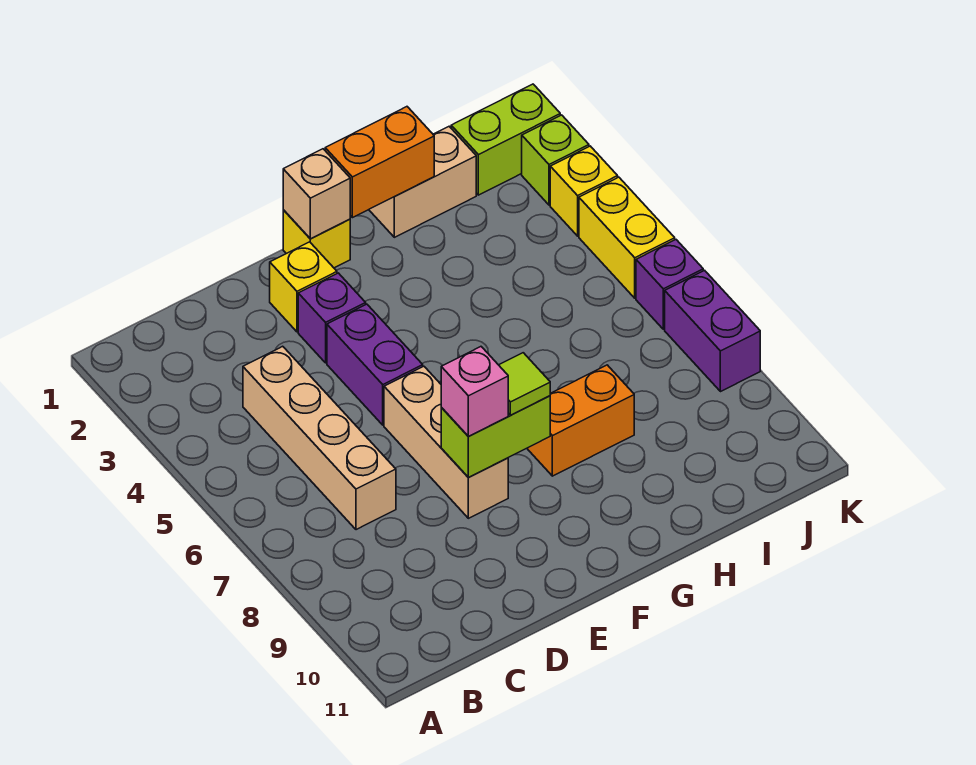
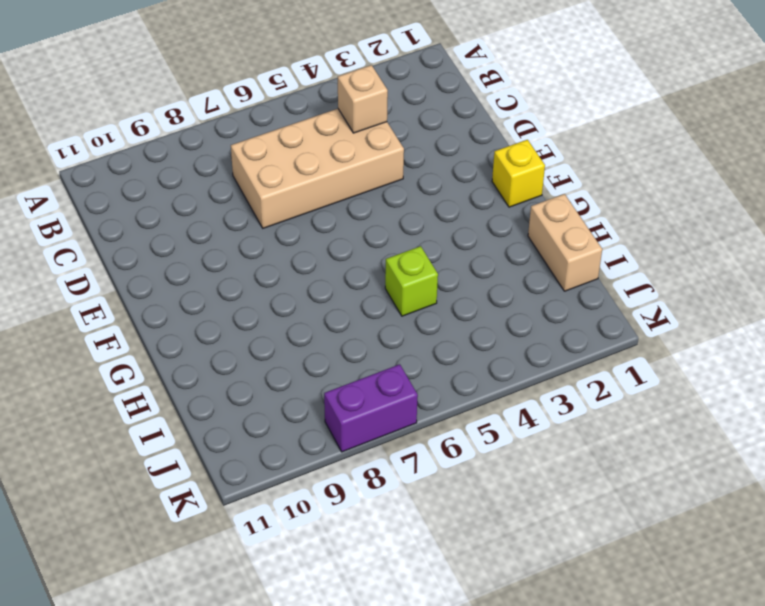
tan 2x4 brick [231,109,404,228] -> tan 1x4 brick [243,346,396,530]
tan 1x1 brick [338,65,388,133] -> tan 1x1 brick moved to [283,149,350,239]
lime 1x1 brick [385,246,438,316] -> lime 1x1 brick moved to [522,115,589,205]
none -> yellow 1x1 brick [270,242,337,332]
none -> purple 1x1 brick [298,273,366,363]
none -> purple 1x2 brick [327,304,423,425]

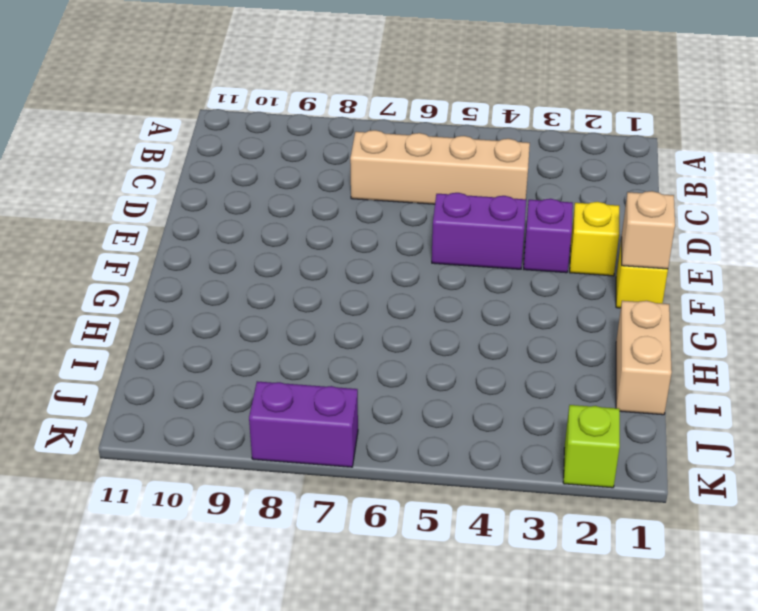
none -> tan 1x3 brick [384,366,508,518]
none -> orange 1x2 brick [527,365,634,476]
none -> lime 1x2 brick [451,84,560,195]

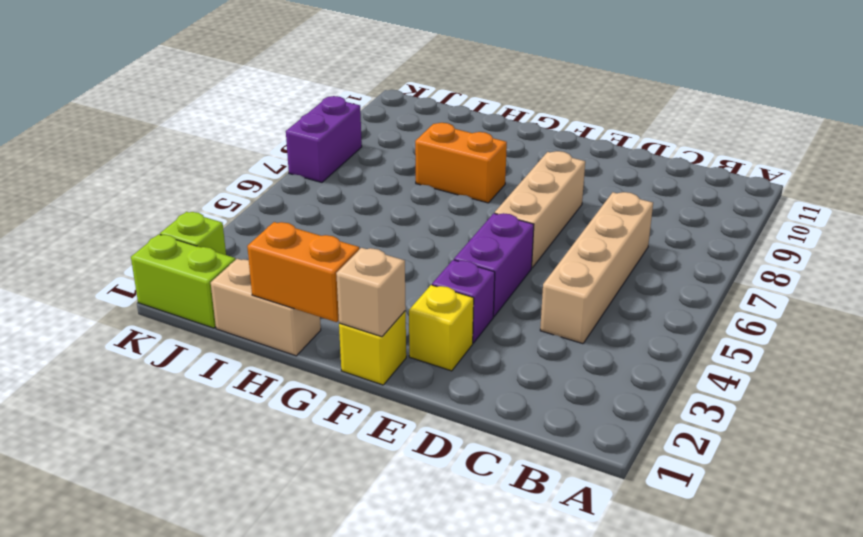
none -> yellow 1x1 brick [550,146,618,236]
none -> yellow 1x2 brick [579,177,675,298]
none -> purple 1x1 brick [636,240,703,329]

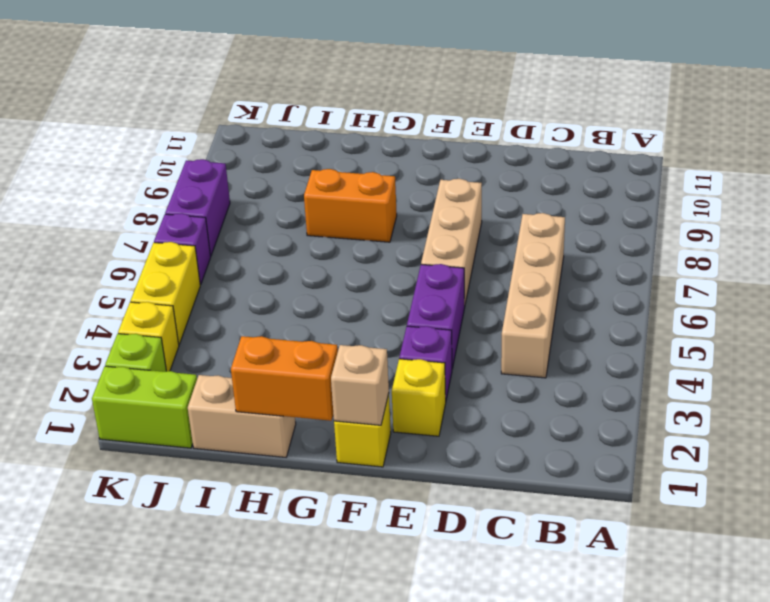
none -> lime 1x2 brick [441,396,550,478]
none -> pink 1x1 brick [441,347,508,437]
none -> lime 1x1 tile [499,353,550,415]

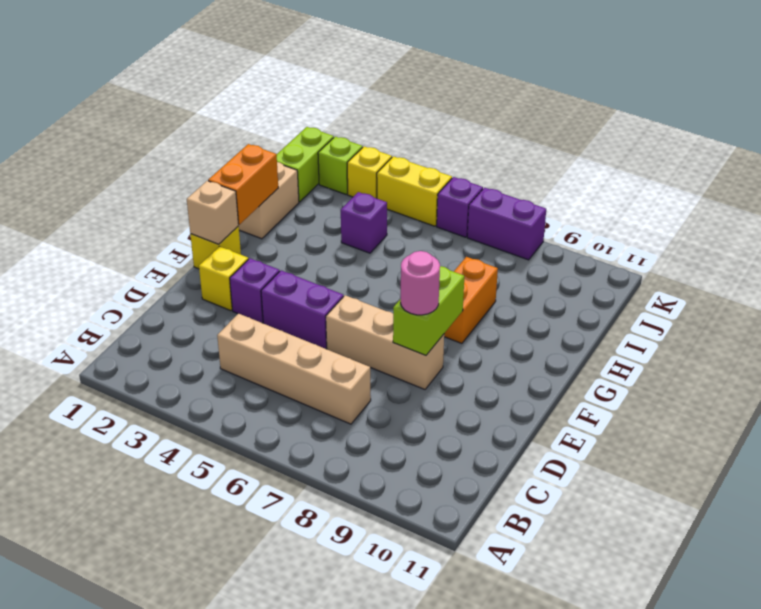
pink 1x1 round brick [401,251,440,315] -> pink 1x1 brick [441,347,508,437]
purple 1x1 brick [341,192,387,253] -> none
none -> lime 1x1 tile [499,353,550,415]

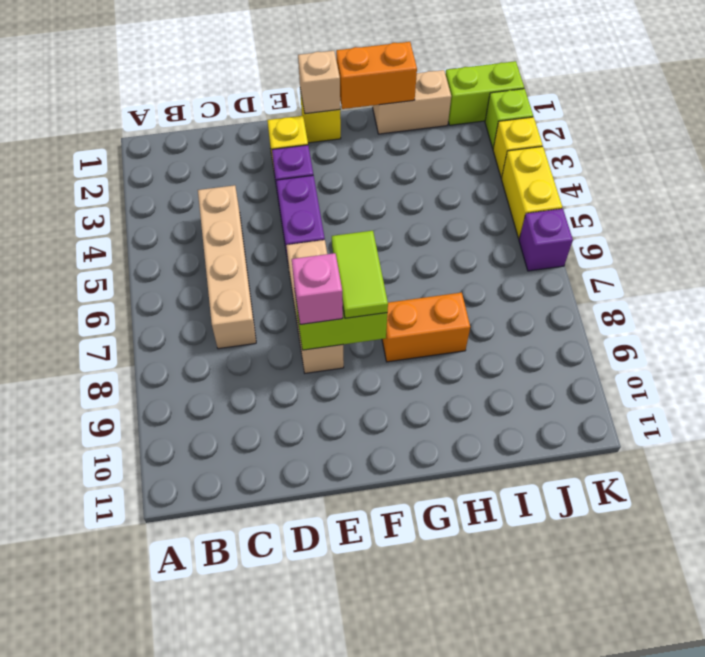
lime 1x2 tile [332,231,388,318] -> lime 1x1 tile [499,353,550,415]
none -> purple 1x2 brick [665,270,760,392]

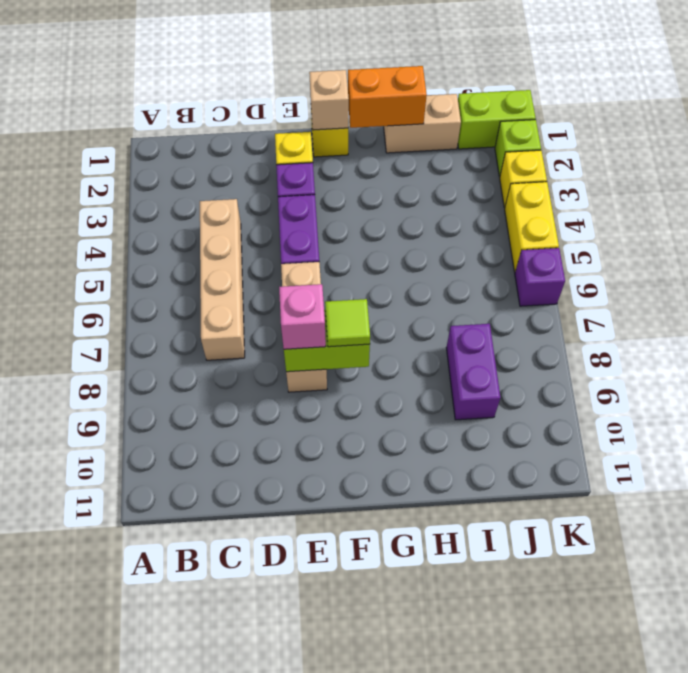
purple 1x2 brick [446,324,500,420] -> purple 1x2 brick moved to [665,270,760,392]
none -> orange 1x2 brick [527,365,634,476]

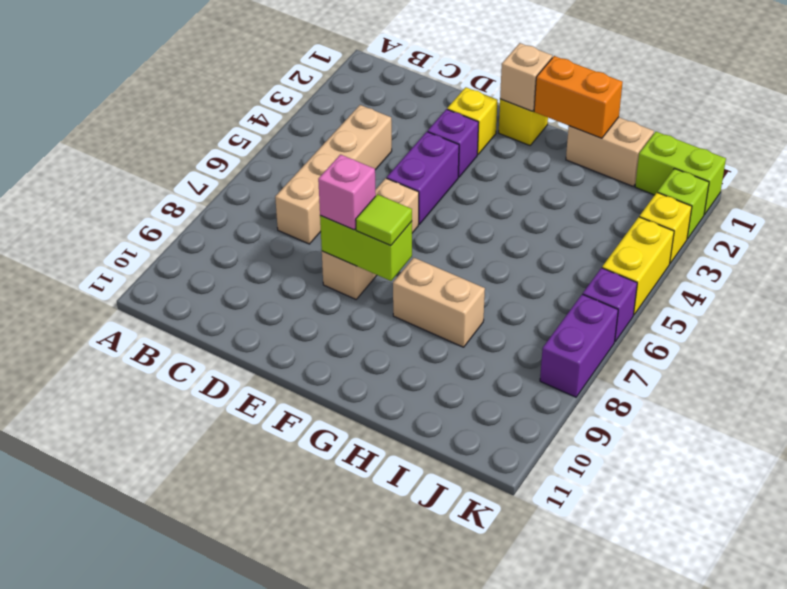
tan 1x2 brick [393,258,485,347] -> orange 1x2 brick [527,365,634,476]

